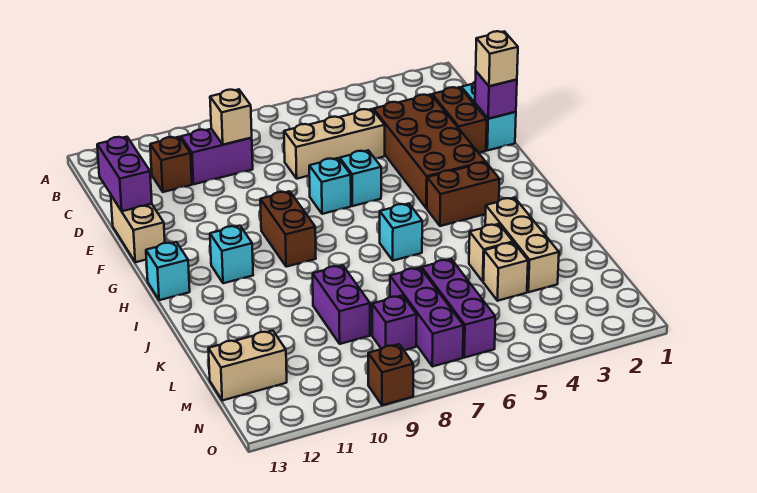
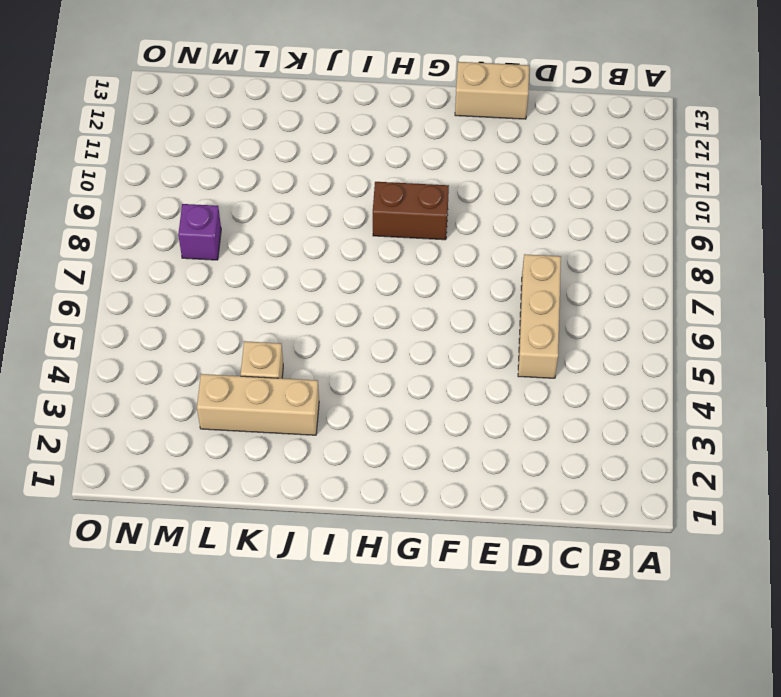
none -> purple 1x2 brick [181,129,253,184]
none -> brown 1x1 brick [150,137,192,192]
none -> cyan 1x2 brick [461,82,516,150]

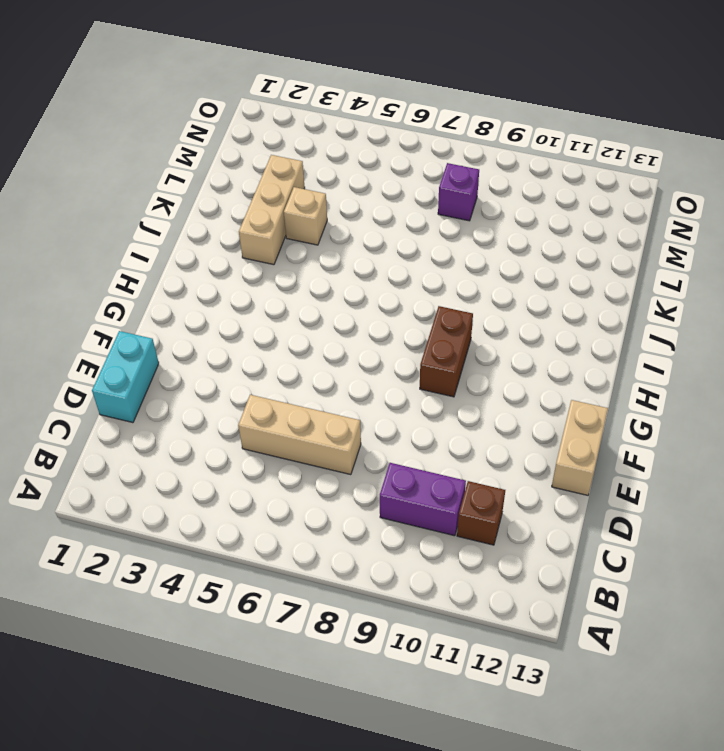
none -> brown 1x2 brick [432,87,487,153]
none -> brown 2x4 brick [374,94,485,208]
none -> cyan 1x1 brick [340,150,381,206]

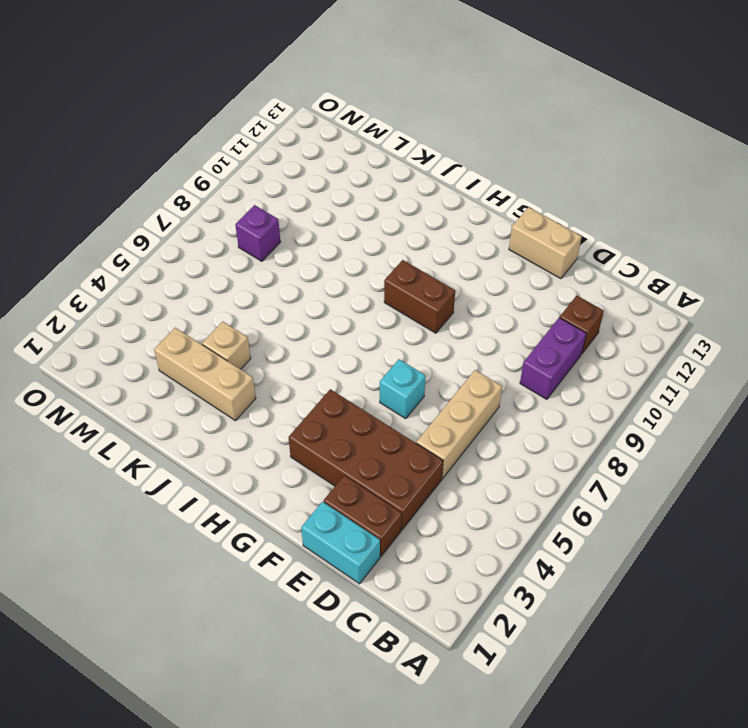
none -> cyan 1x1 brick [309,158,351,214]
none -> brown 1x2 brick [427,162,500,226]
none -> cyan 1x1 brick [210,226,253,283]

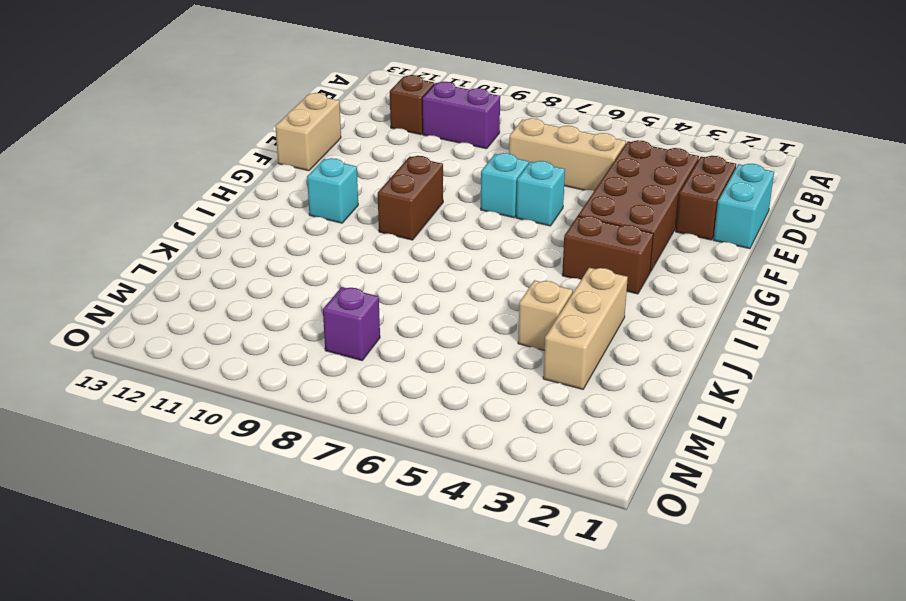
none -> cyan 1x1 brick [146,242,190,300]
none -> cyan 1x1 brick [380,204,422,261]
none -> purple 1x2 brick [313,265,370,344]

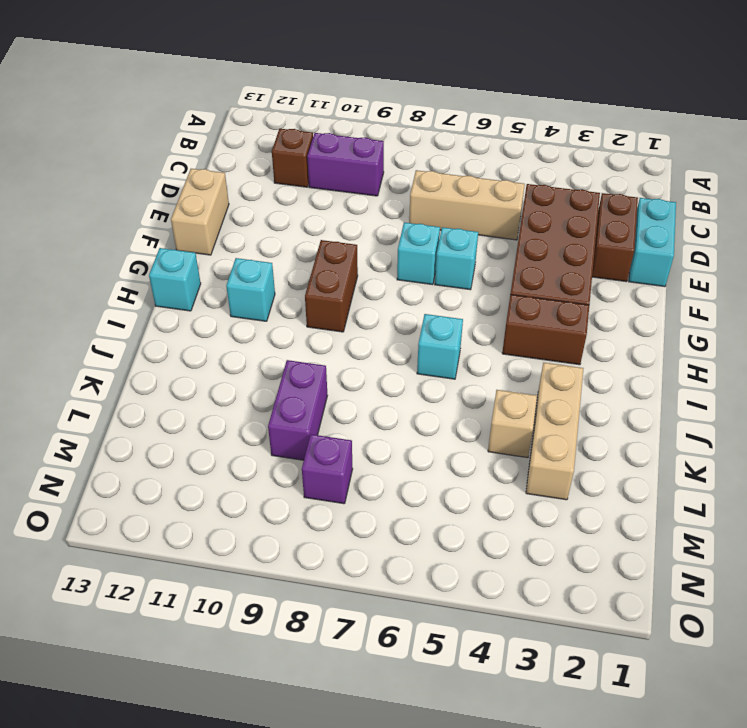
none -> tan 1x1 brick [483,242,528,301]
none -> purple 1x3 brick [422,259,495,358]
none -> purple 1x3 brick [390,268,463,367]

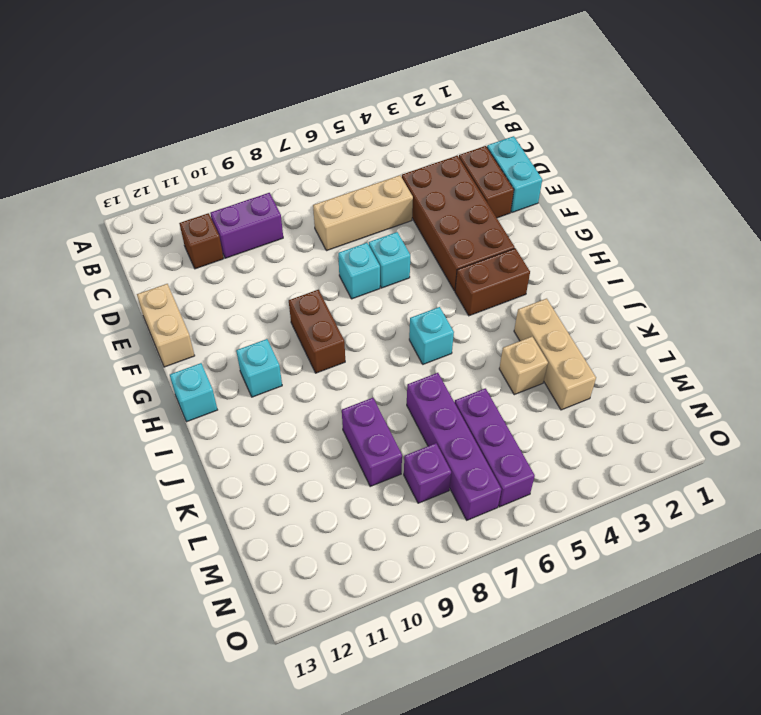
purple 1x4 brick [407,373,501,520] -> purple 1x3 brick [390,268,463,367]
none -> tan 1x1 brick [483,242,528,301]
none -> tan 1x2 brick [208,331,287,400]
none -> brown 1x1 brick [368,344,413,405]

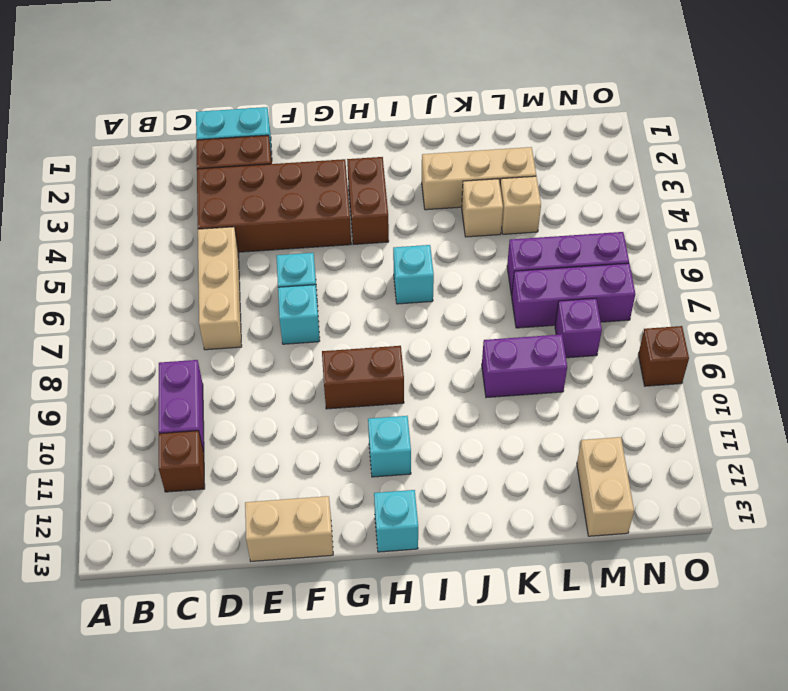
none -> tan 1x1 brick [210,89,252,145]
none -> purple 1x2 brick [97,137,152,211]
none -> purple 1x1 brick [475,72,517,119]

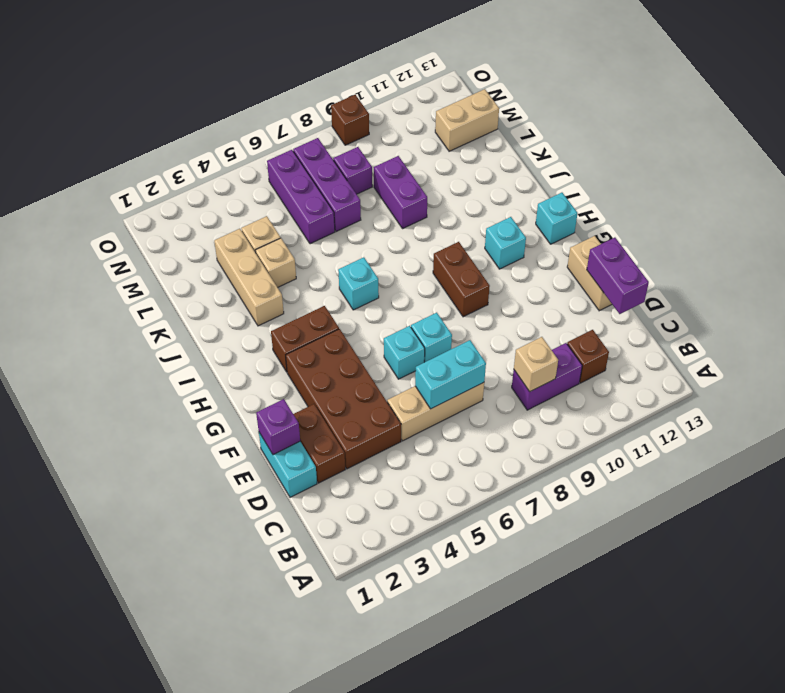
cyan 1x2 brick [415,340,486,409] -> none
none -> tan 1x1 brick [476,31,518,86]

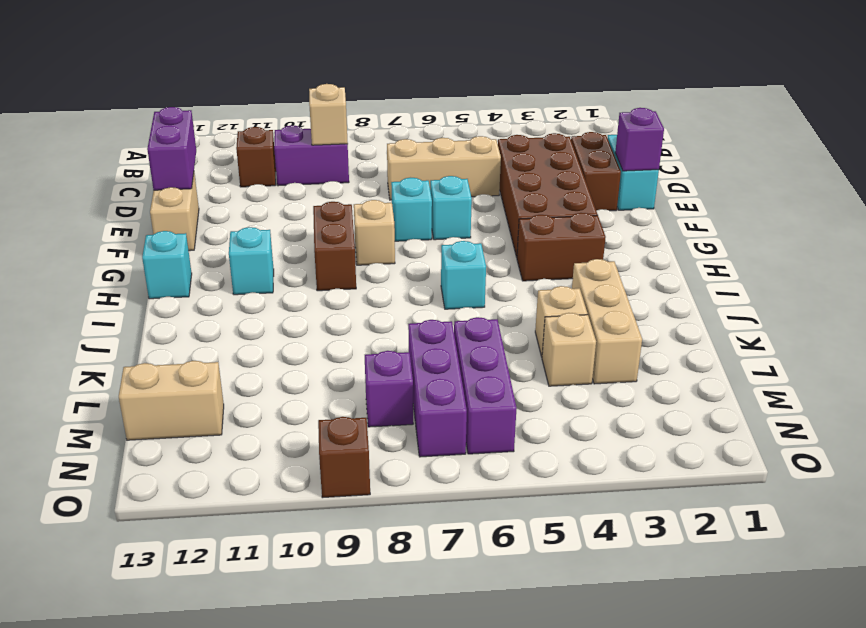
tan 1x1 brick [354,200,395,265] -> tan 1x1 brick moved to [476,31,518,86]
none -> purple 1x2 brick [313,265,370,344]

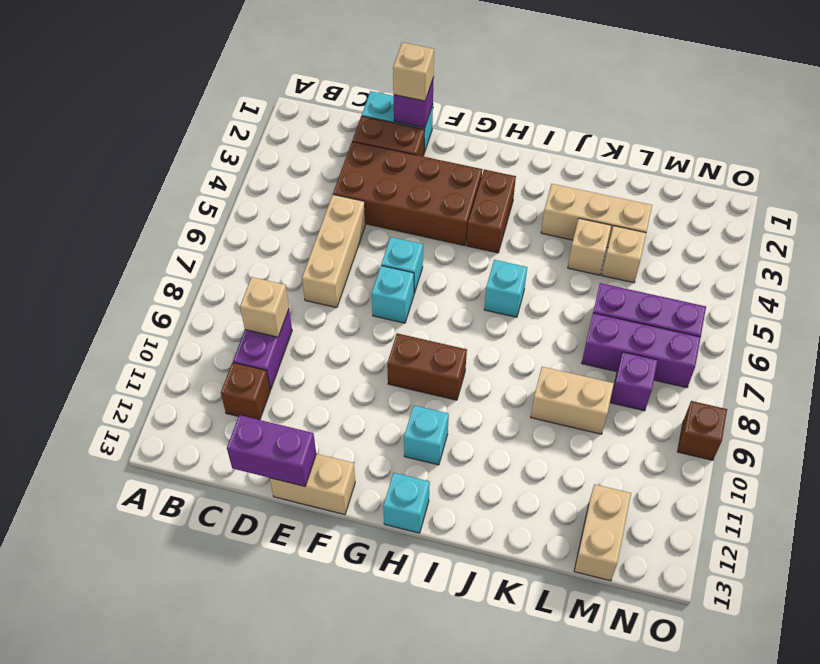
tan 1x2 brick [531,367,614,434] -> purple 1x2 brick [313,265,370,344]

